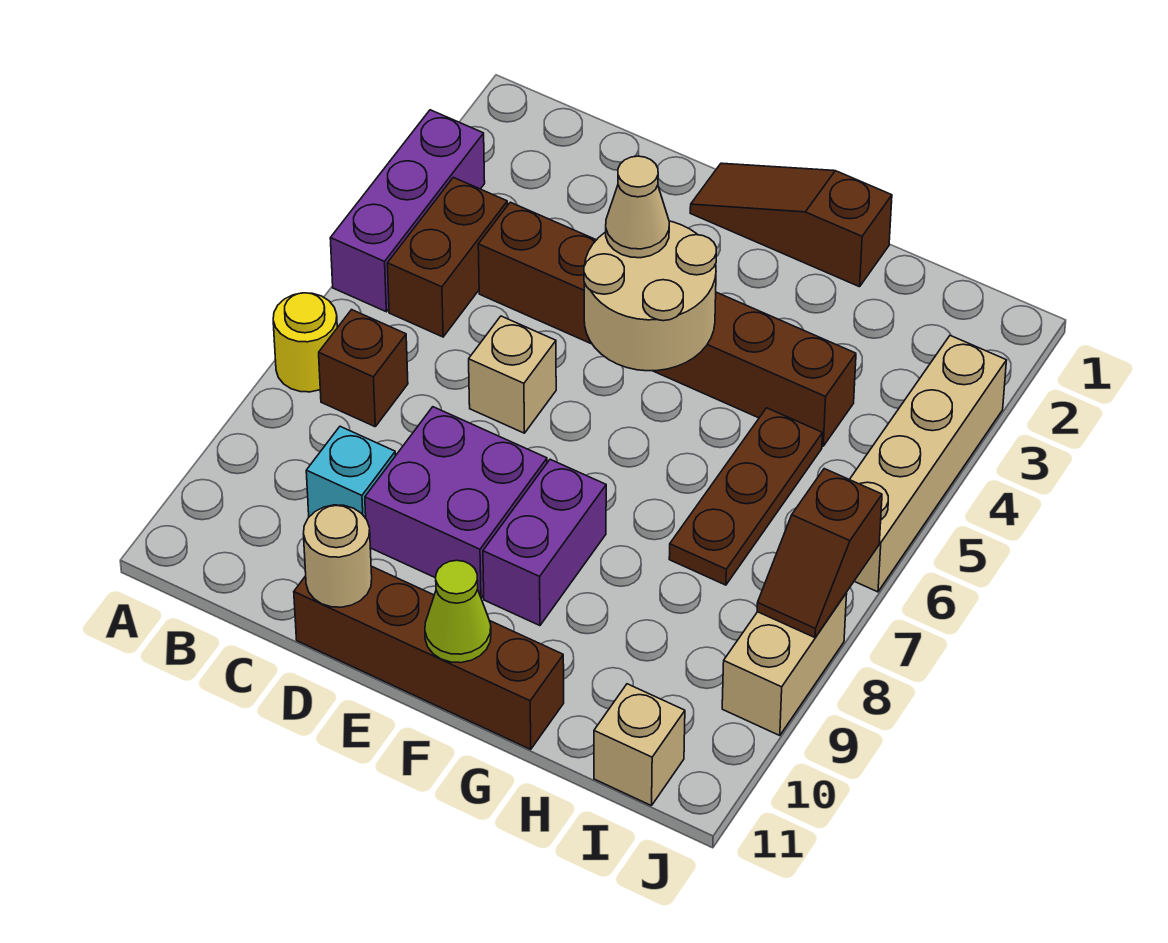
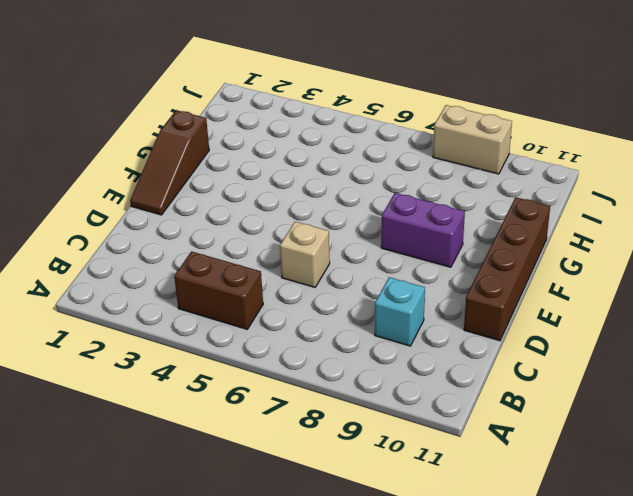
none -> purple 1x3 brick [330,110,485,312]
none -> yellow 1x1 round brick [273,293,337,392]
none -> brown 1x1 brick [319,310,408,427]

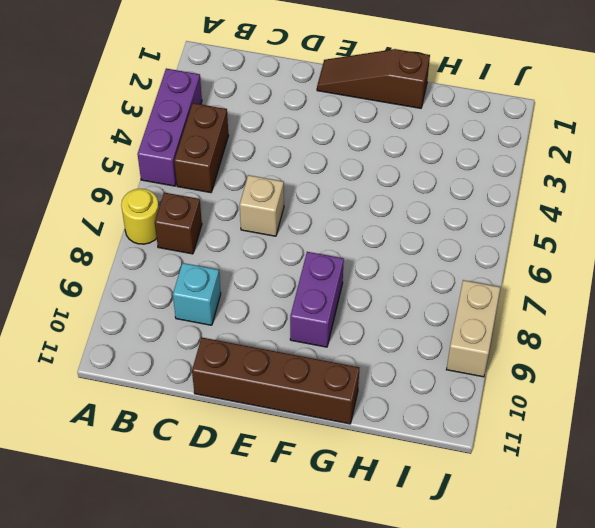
none -> brown 1x6 brick [478,202,856,446]
none -> purple 2x2 brick [365,407,547,598]
none -> brown 1x3 plate [669,408,822,585]

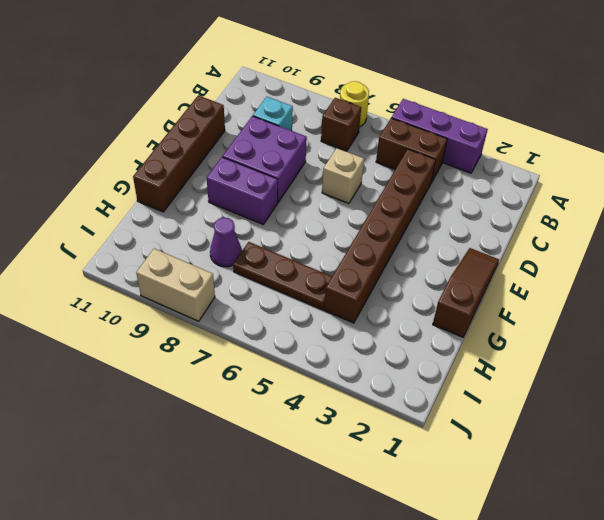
purple 1x1 cone [210,218,242,267] -> none
none -> tan 1x1 brick [594,684,685,806]
none -> tan 1x4 brick [849,336,1007,592]
none -> tan 1x1 round brick [304,505,372,607]

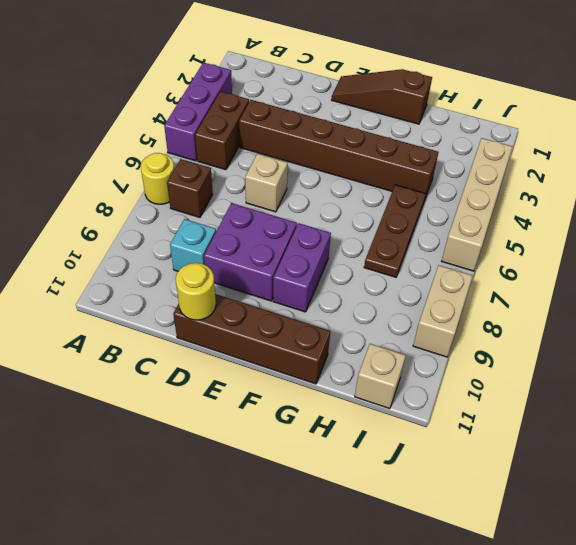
yellow 1x1 round brick [176,263,216,320] -> tan 1x1 round brick [304,505,372,607]
none -> tan 2x2 round brick [584,221,716,371]
none -> lime 1x1 cone [425,560,491,663]
none -> brown 1x2 slope [757,469,882,638]

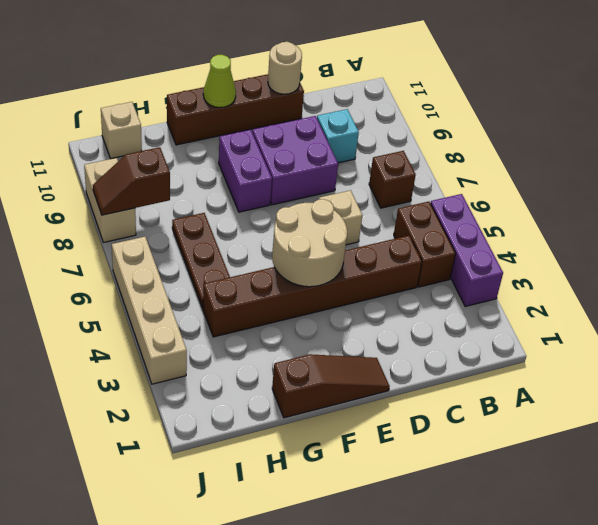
brown 1x2 slope [93,147,170,215] -> brown 1x2 slope turned to [757,469,882,638]
none -> yellow 1x1 round brick [273,293,337,392]
none -> tan 1x1 cone [606,156,669,258]

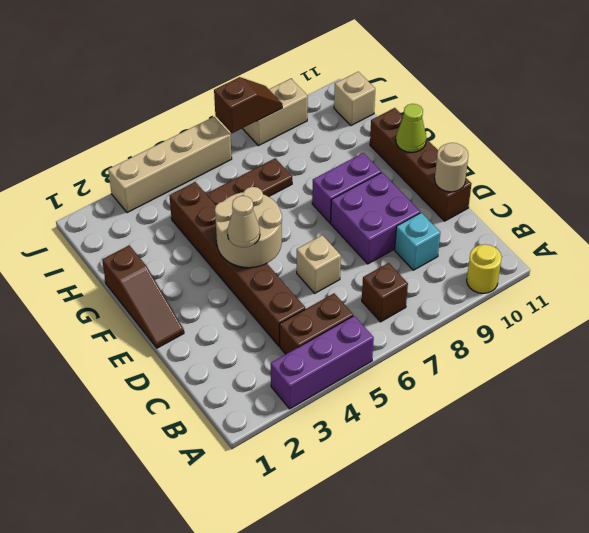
yellow 1x1 round brick [467,244,502,293] -> yellow 1x1 round brick moved to [273,293,337,392]

